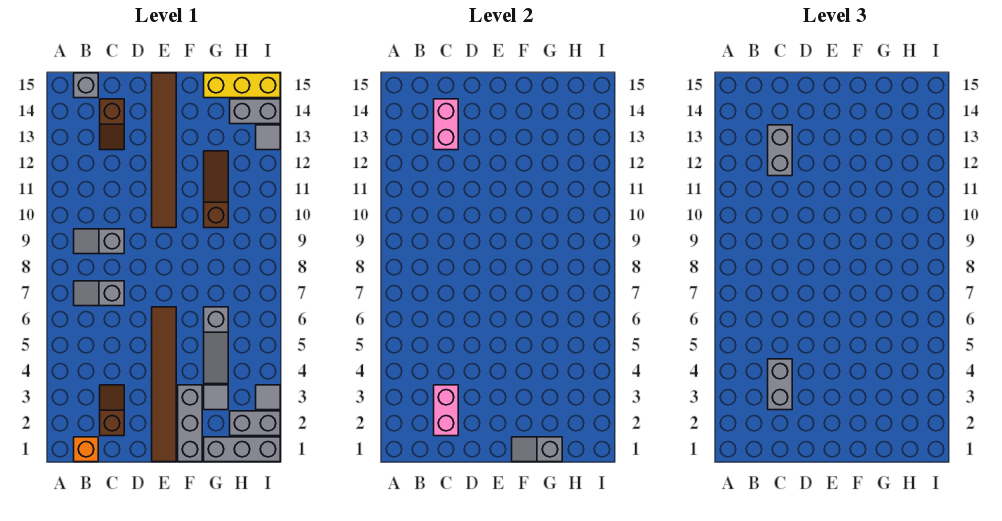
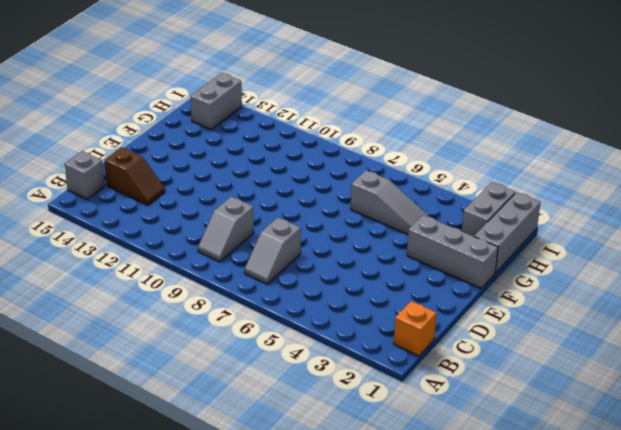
none -> brown 1x2 slope [100,385,124,436]
none -> brown 1x6 tile [152,307,176,462]
none -> brown 1x6 tile [152,73,176,228]

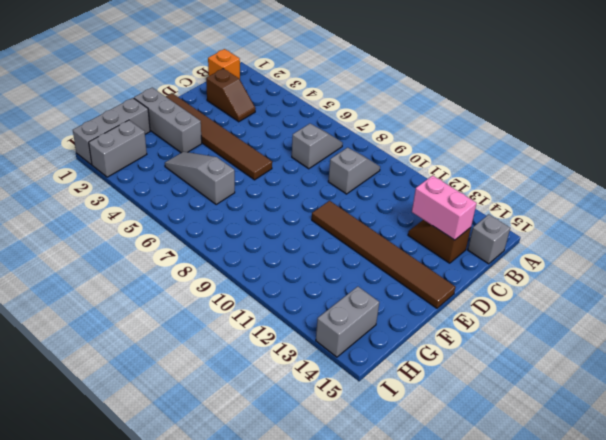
none -> grey 1x1 tile [204,385,228,410]
none -> brown 1x3 slope [204,151,228,228]
none -> yellow 1x3 brick [204,73,280,98]

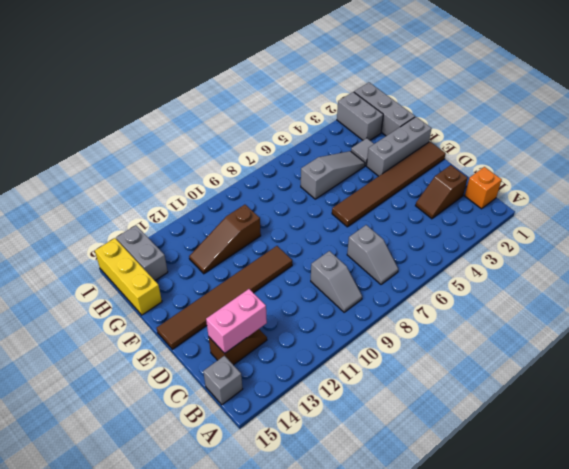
none -> grey 1x1 tile [256,385,280,410]
none -> grey 1x1 tile [256,125,280,150]
none -> pink 1x2 brick [434,385,458,436]

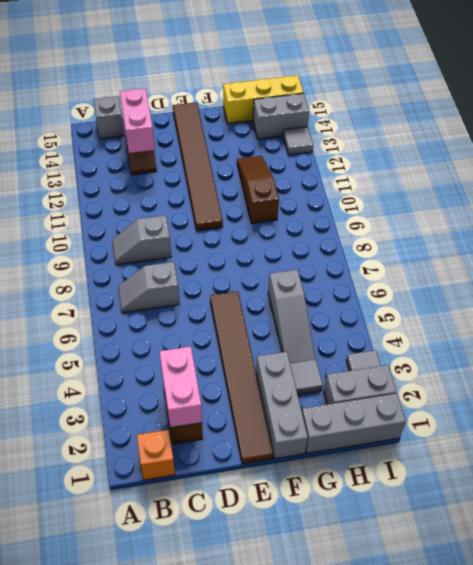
none -> grey 1x2 slope [512,437,562,462]
none -> grey 1x2 brick [768,359,792,410]
none -> grey 1x2 brick [768,125,792,176]

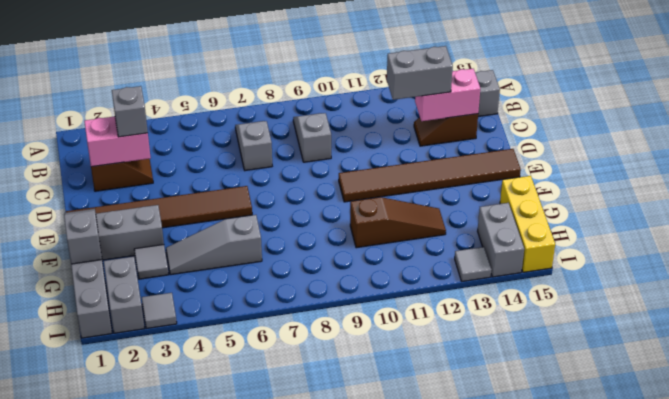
grey 1x1 brick [112,86,148,137] -> grey 1x2 brick [768,359,792,410]
none -> orange 1x1 brick [74,437,98,462]

